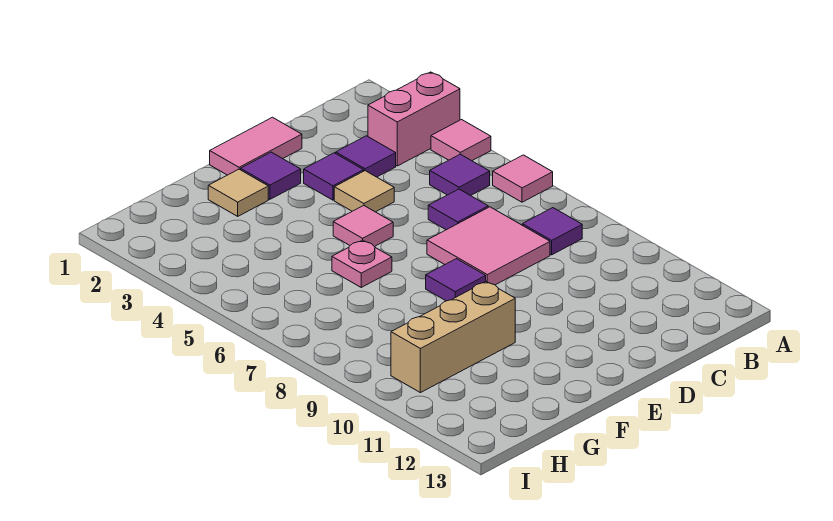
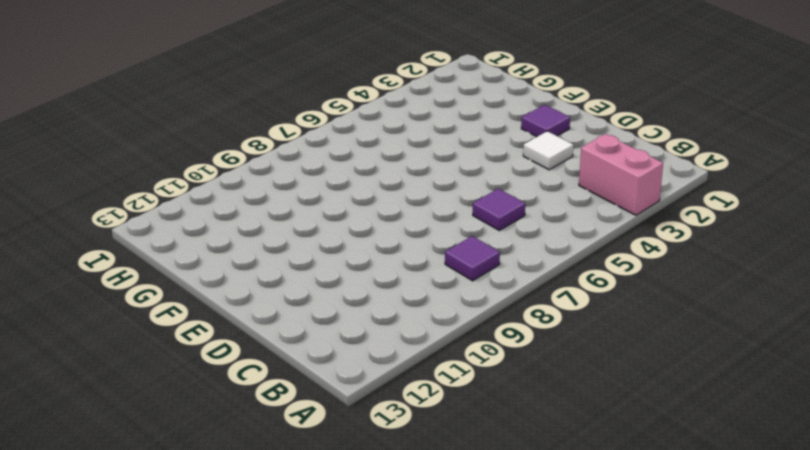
white 1x1 tile [523,131,573,170] -> purple 1x1 tile [304,153,364,200]
none -> pink 1x1 tile [431,120,491,161]
none -> pink 1x1 tile [493,155,553,202]
none -> purple 1x1 tile [430,154,490,196]

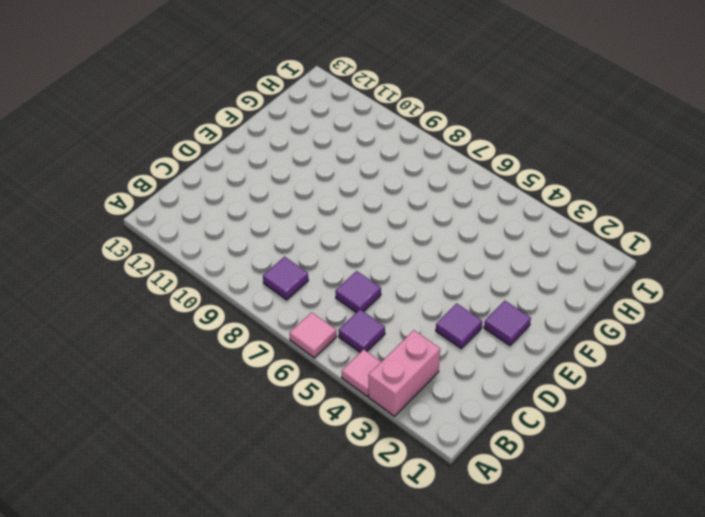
none -> purple 1x1 tile [336,136,396,177]
none -> pink 2x2 tile [427,207,550,285]
none -> pink 1x2 tile [210,117,302,175]

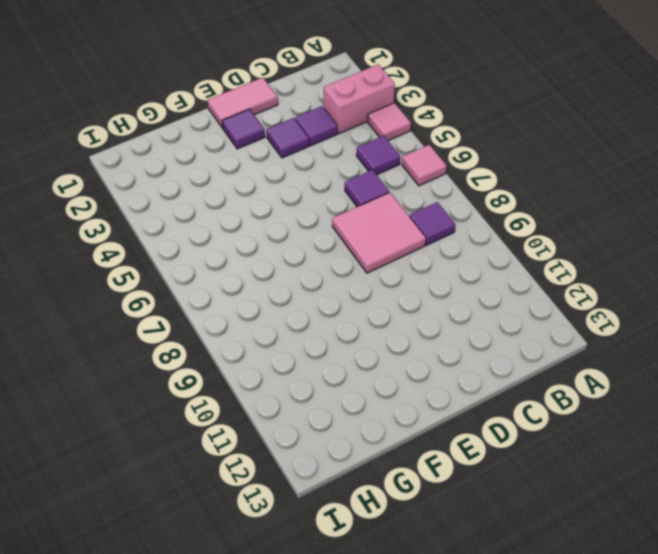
none -> tan 1x1 tile [334,171,394,212]
none -> pink 1x1 tile [333,205,393,247]
none -> purple 1x1 tile [426,259,486,301]

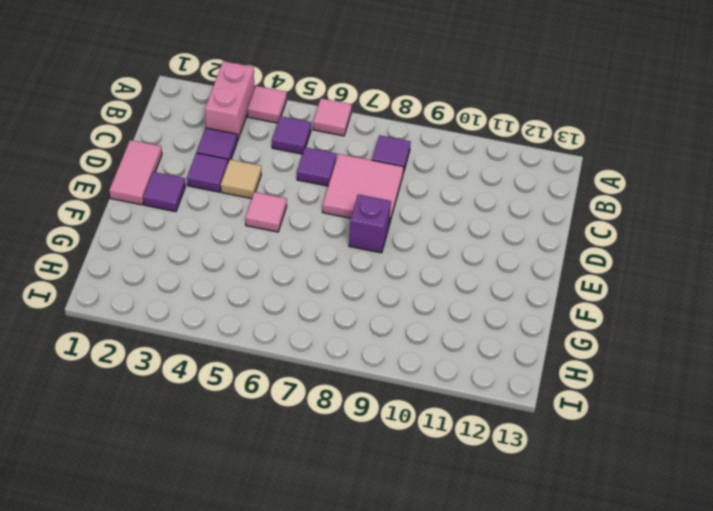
purple 1x1 brick [349,194,391,253] -> purple 1x1 tile [426,259,486,301]
none -> tan 1x1 tile [208,169,268,216]
none -> pink 1x1 plate [332,240,392,287]
none -> tan 1x3 brick [391,282,515,393]

